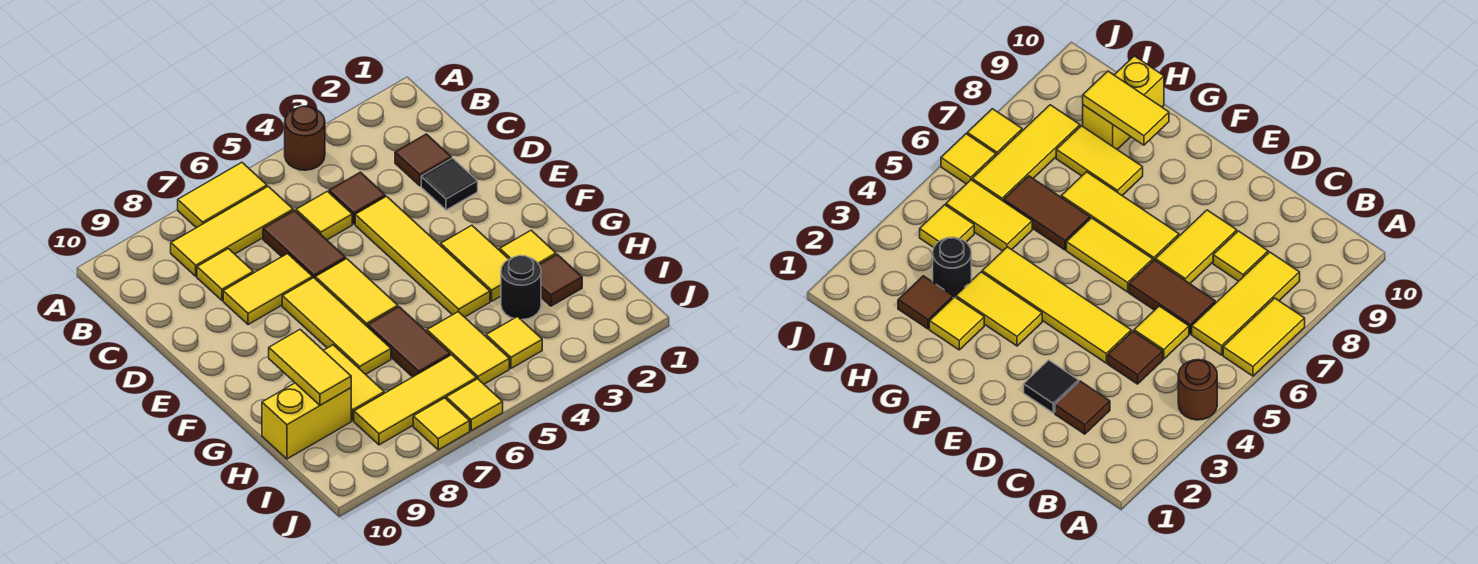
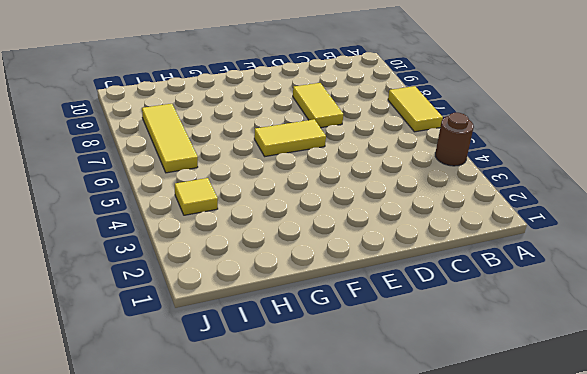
none -> yellow 1x3 tile [171,186,293,276]
none -> brown 1x1 tile [395,134,451,186]
none -> brown 1x1 tile [329,172,385,224]

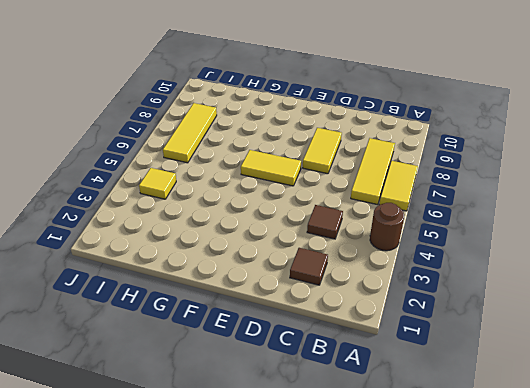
none -> yellow 1x1 tile [296,191,352,240]
none -> brown 1x2 tile [263,210,346,278]
none -> yellow 1x1 tile [197,249,253,300]

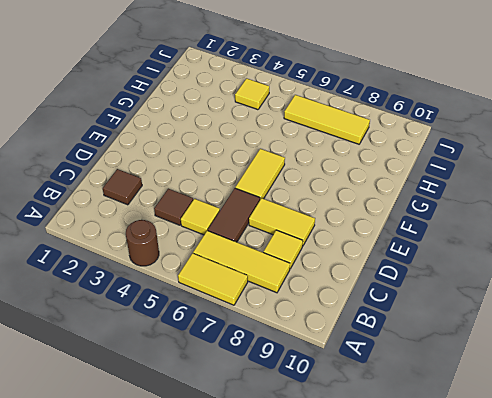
none -> black 1x1 tile [421,158,478,210]
none -> yellow 1x4 tile [355,196,490,317]
none -> yellow 1x3 tile [282,278,391,374]

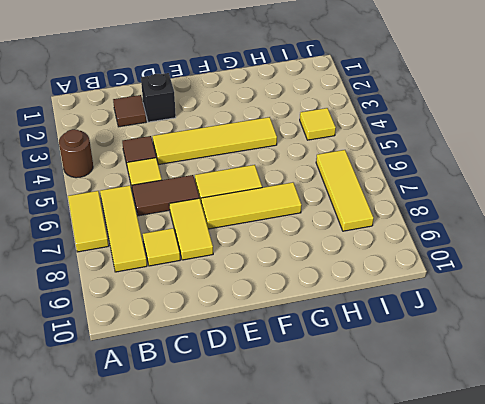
black 1x1 brick [141,73,176,122] -> black 1x1 tile [421,158,478,210]
none -> yellow 1x2 tile [441,225,508,301]
none -> yellow 1x1 tile [500,230,556,265]
none -> brown 1x2 tile [368,307,450,377]

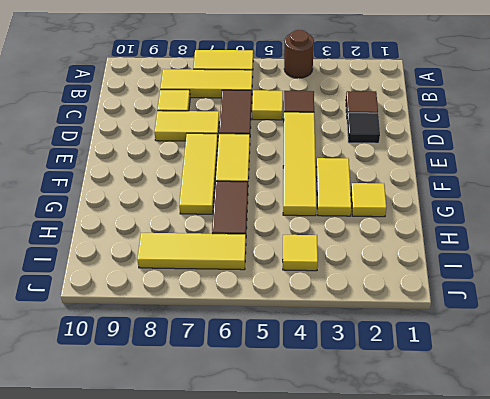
none -> yellow 1x2 tile [323,345,384,421]
none -> brown 1x1 tile [540,254,582,306]
none -> black 1x1 round brick [501,256,541,320]

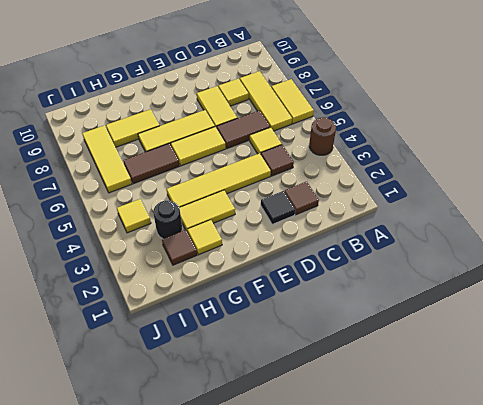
none -> yellow 1x2 tile [427,312,509,384]
none -> yellow 1x2 brick [262,383,351,459]
none -> yellow 1x1 tile [446,379,503,431]

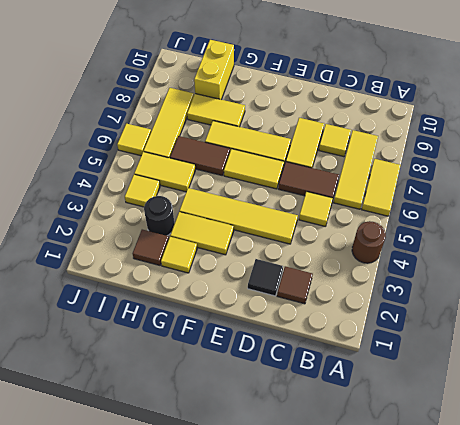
none -> brown 1x1 tile [329,172,385,224]
none -> yellow 1x1 tile [413,398,470,450]
none -> yellow 1x2 tile [269,330,351,405]

